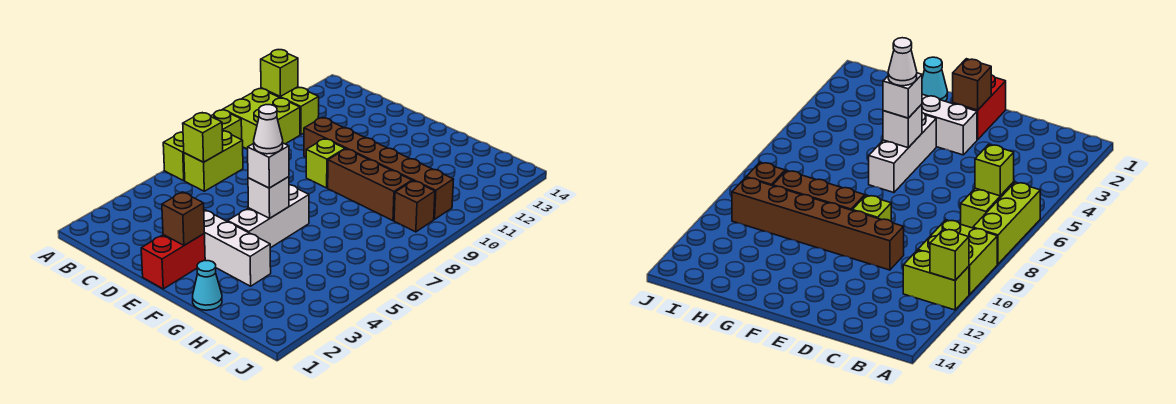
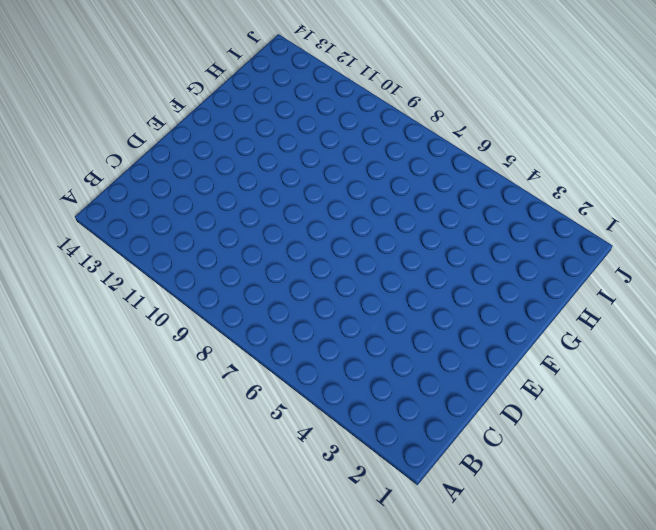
none -> lime 1x3 brick [163,110,242,181]
none -> lime 2x2 brick [223,89,300,149]
none -> lime 1x2 brick [261,87,319,135]

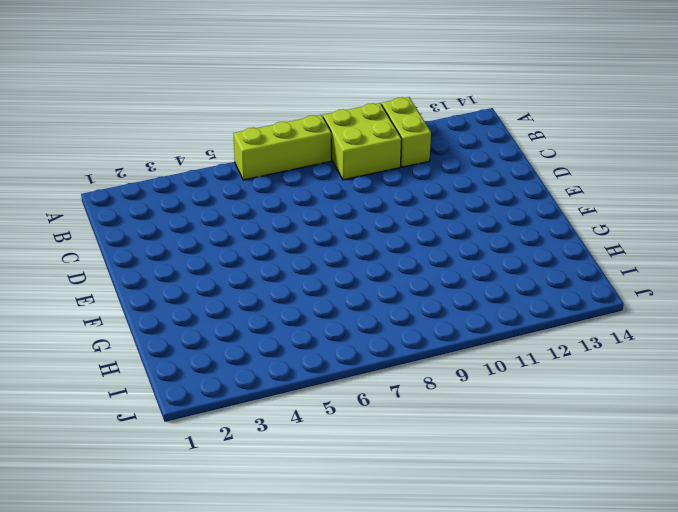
none -> lime 1x2 brick [184,131,243,191]
none -> brown 1x6 brick [304,118,454,219]
none -> red 1x2 brick [141,234,205,289]

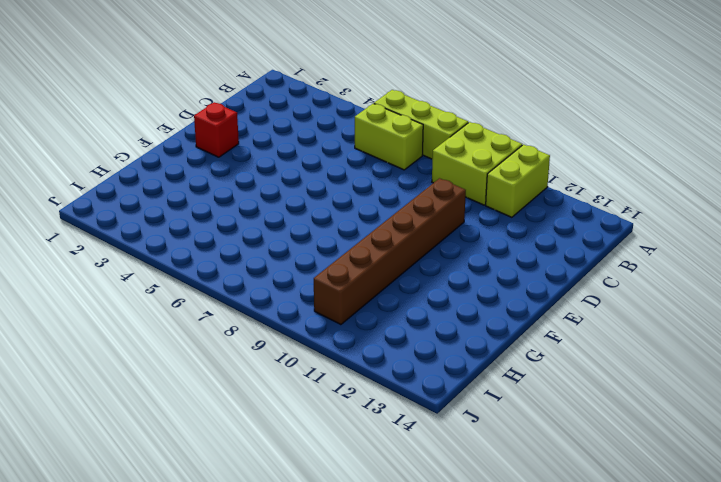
red 1x1 brick [194,102,239,157] -> red 1x2 brick [141,234,205,289]
none -> white 1x3 brick [204,210,271,286]
none -> lime 1x1 brick [306,139,345,188]
none -> white 1x3 brick [228,185,309,248]

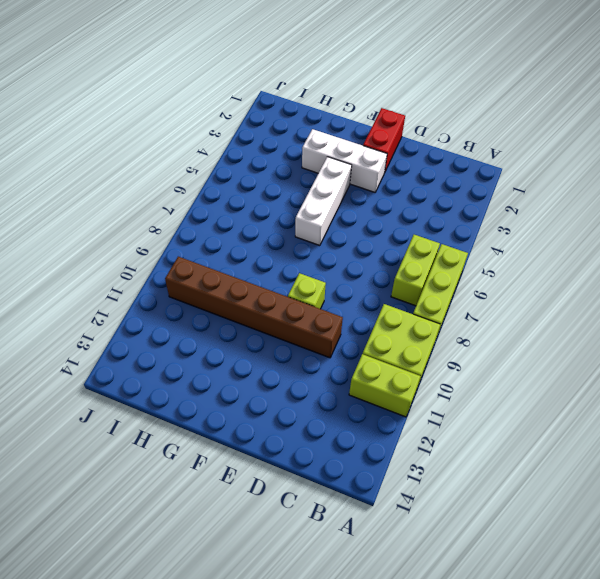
none -> brown 1x3 brick [328,149,412,221]
none -> cyan 1x1 cone [193,261,222,310]
none -> brown 1x1 brick [394,181,435,232]

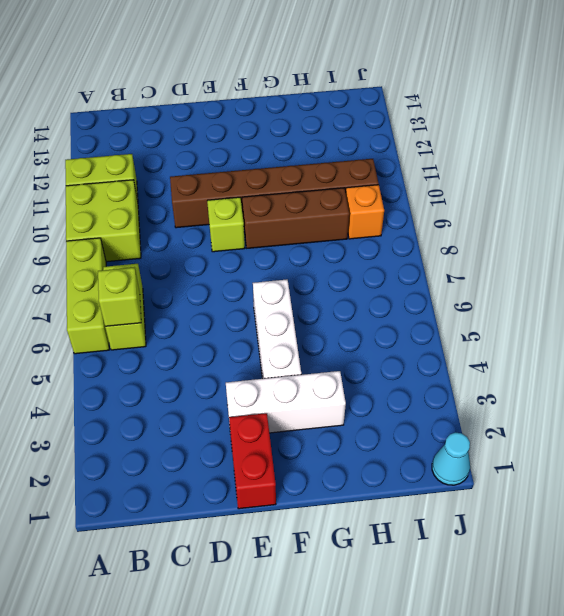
orange 1x1 brick [346,185,384,239] -> brown 1x1 brick [394,181,435,232]
cyan 1x1 cone [432,432,470,485] -> cyan 1x1 cone moved to [193,261,222,310]
none -> lime 1x1 brick [261,50,298,96]
none -> brown 1x1 brick [162,192,204,245]
none -> white 1x1 brick [248,177,289,218]

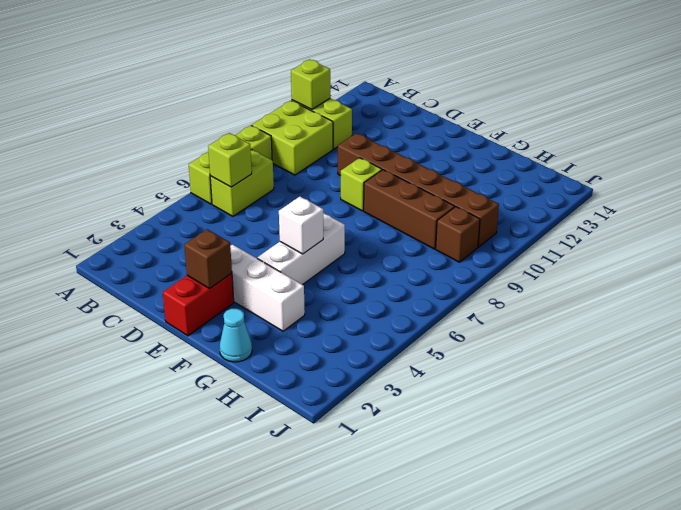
none -> white 1x1 brick [248,143,289,188]
none -> white 1x1 cone [254,105,283,154]

